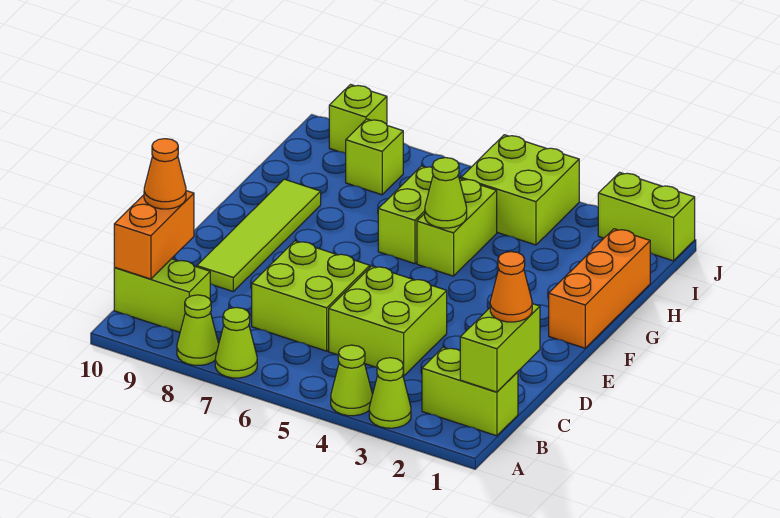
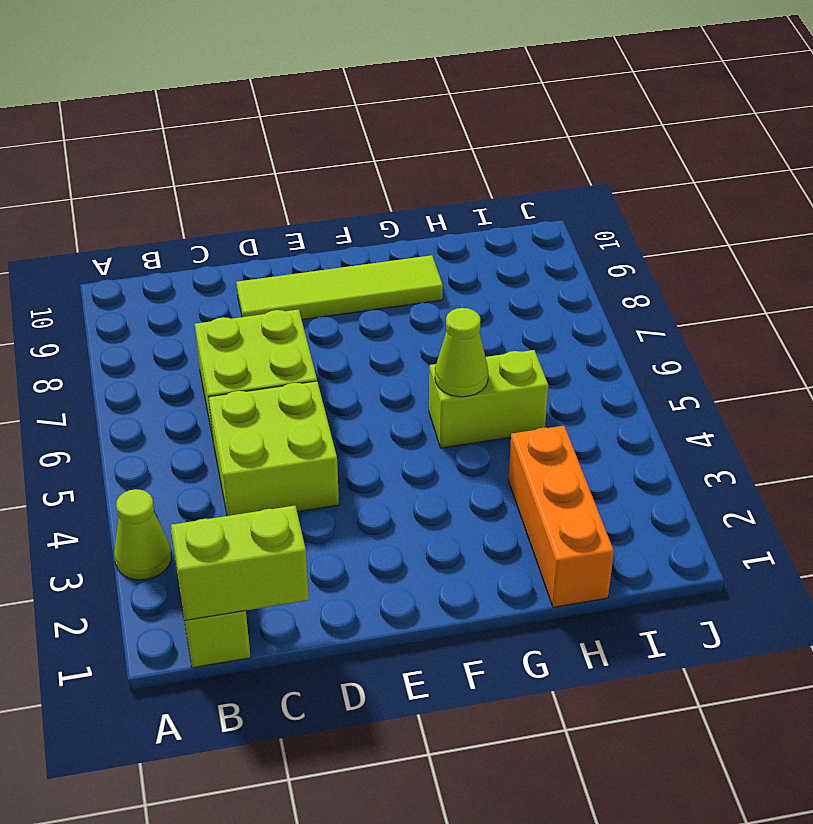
orange 1x3 brick [508,426,614,607] -> orange 1x3 brick turned to [549,229,650,348]
none -> lime 1x1 cone [331,345,373,416]
none -> lime 1x1 cone [215,307,257,378]
none -> lime 1x1 cone [177,295,219,365]

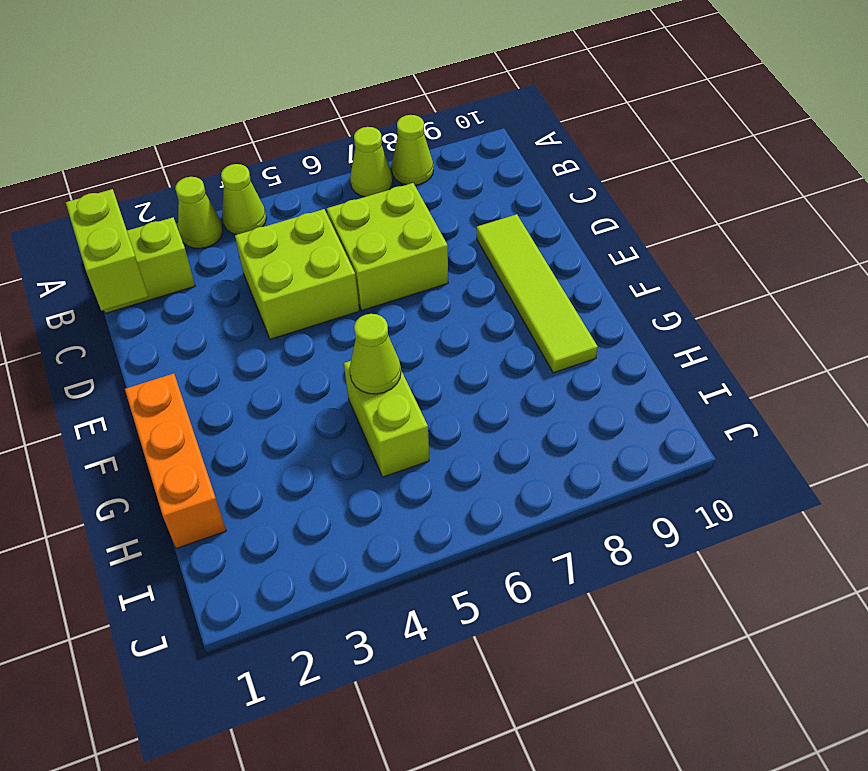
none -> lime 1x2 brick [114,259,210,332]
none -> lime 1x2 brick [378,166,433,264]
none -> lime 2x2 brick [461,135,579,245]

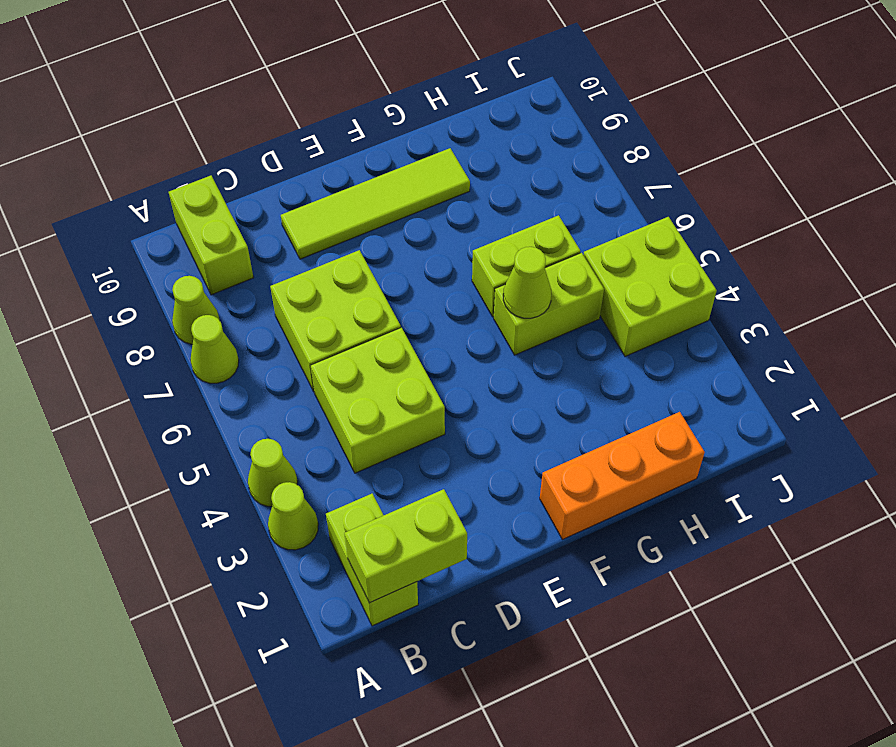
none -> lime 1x1 brick [346,119,403,195]
none -> lime 1x2 brick [598,172,695,261]
none -> lime 1x1 brick [329,85,387,154]

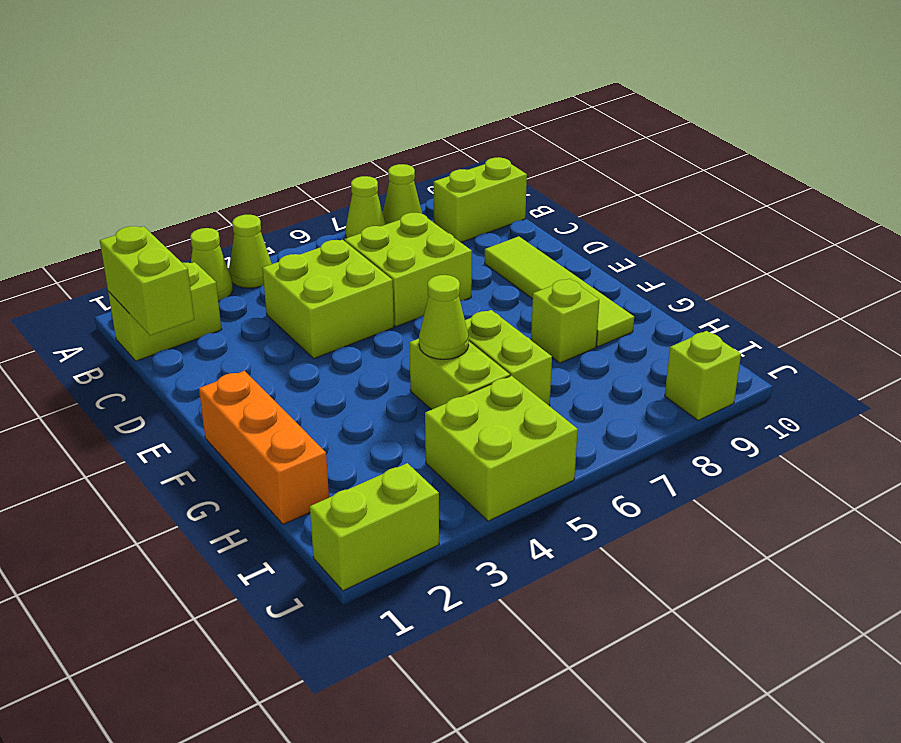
lime 1x1 brick [531,279,599,363] -> lime 1x1 brick moved to [346,119,403,195]
none -> orange 1x2 brick [114,191,194,279]
none -> orange 1x1 cone [490,252,532,322]
none -> orange 1x1 cone [144,139,186,209]

